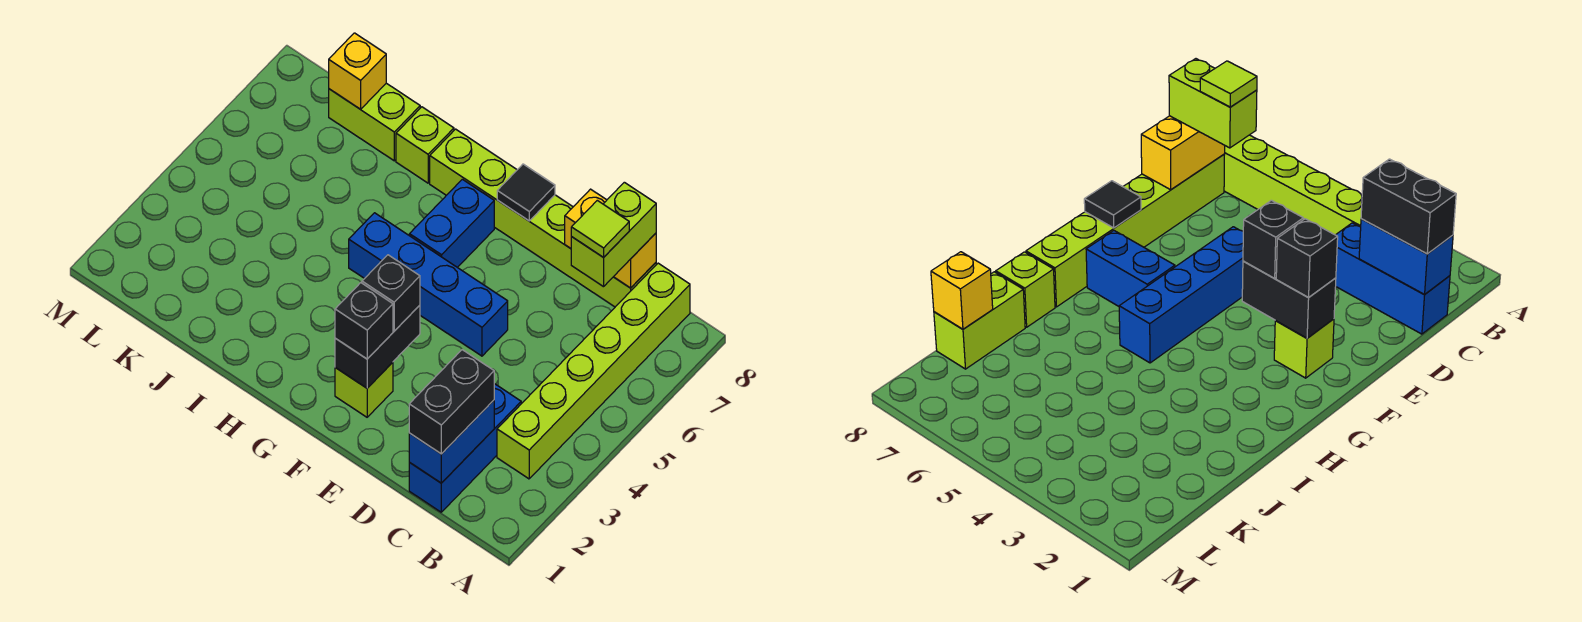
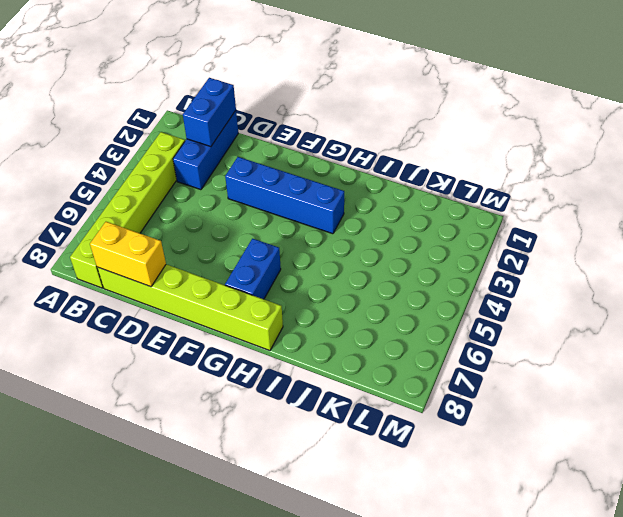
blue 1x4 brick [225,157,344,234] -> blue 1x4 brick moved to [349,213,508,356]
none -> lime 1x1 brick [335,362,393,417]
none -> lime 1x1 brick [396,107,454,183]
none -> lime 1x2 brick [329,83,420,161]

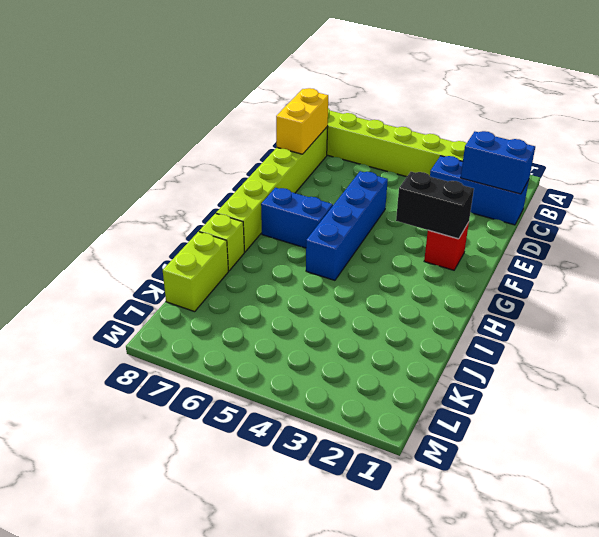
red 1x1 brick [424,222,469,270] -> lime 1x1 brick [335,362,393,417]
none -> black 1x1 tile [497,164,555,221]
none -> yellow 1x1 brick [329,33,386,109]
none -> black 1x2 brick [409,350,494,454]

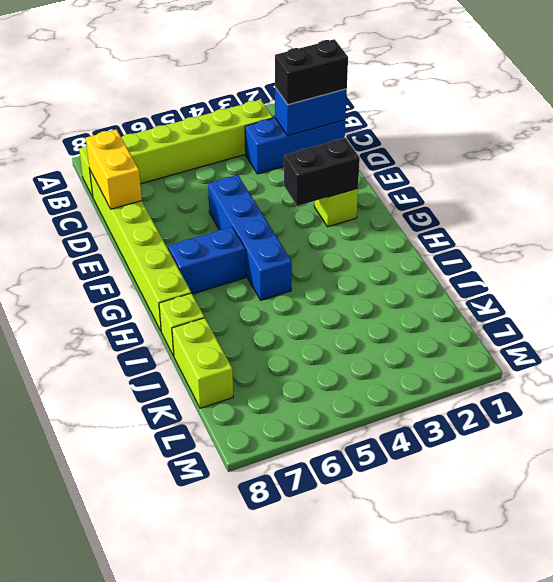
none -> black 1x1 tile [497,164,555,221]
none -> yellow 1x1 brick [329,33,386,109]
none -> lime 1x2 brick [571,182,656,287]

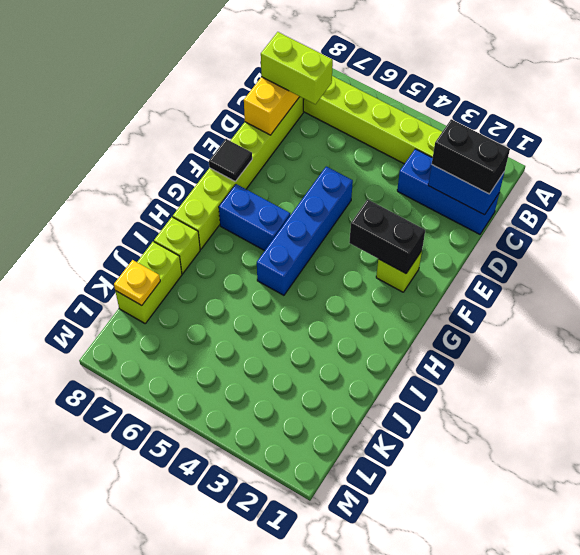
yellow 1x1 plate [114,260,160,305] -> yellow 1x1 brick [329,33,386,109]
none -> black 1x1 brick [335,283,393,359]
none -> black 1x1 brick [362,255,420,331]
none -> lime 1x1 tile [571,200,629,257]

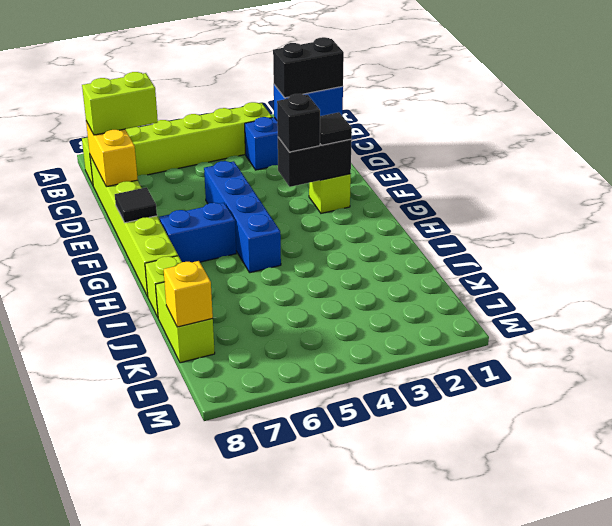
black 1x1 tile [320,112,352,145] -> black 1x1 brick [335,283,393,359]
none -> lime 1x1 tile [571,200,629,257]

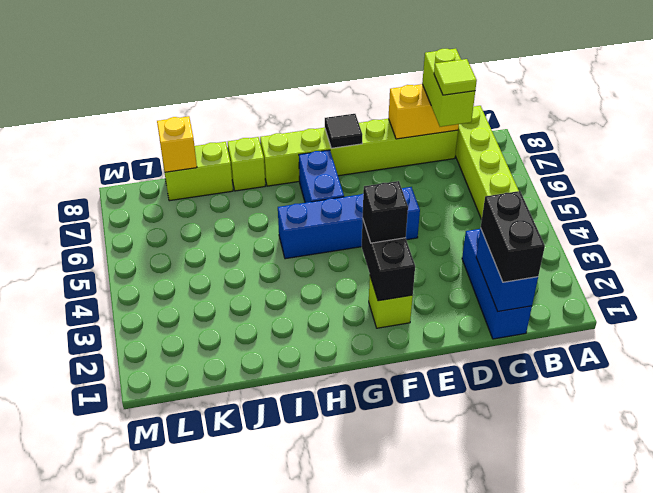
none -> black 1x1 brick [335,283,393,359]

